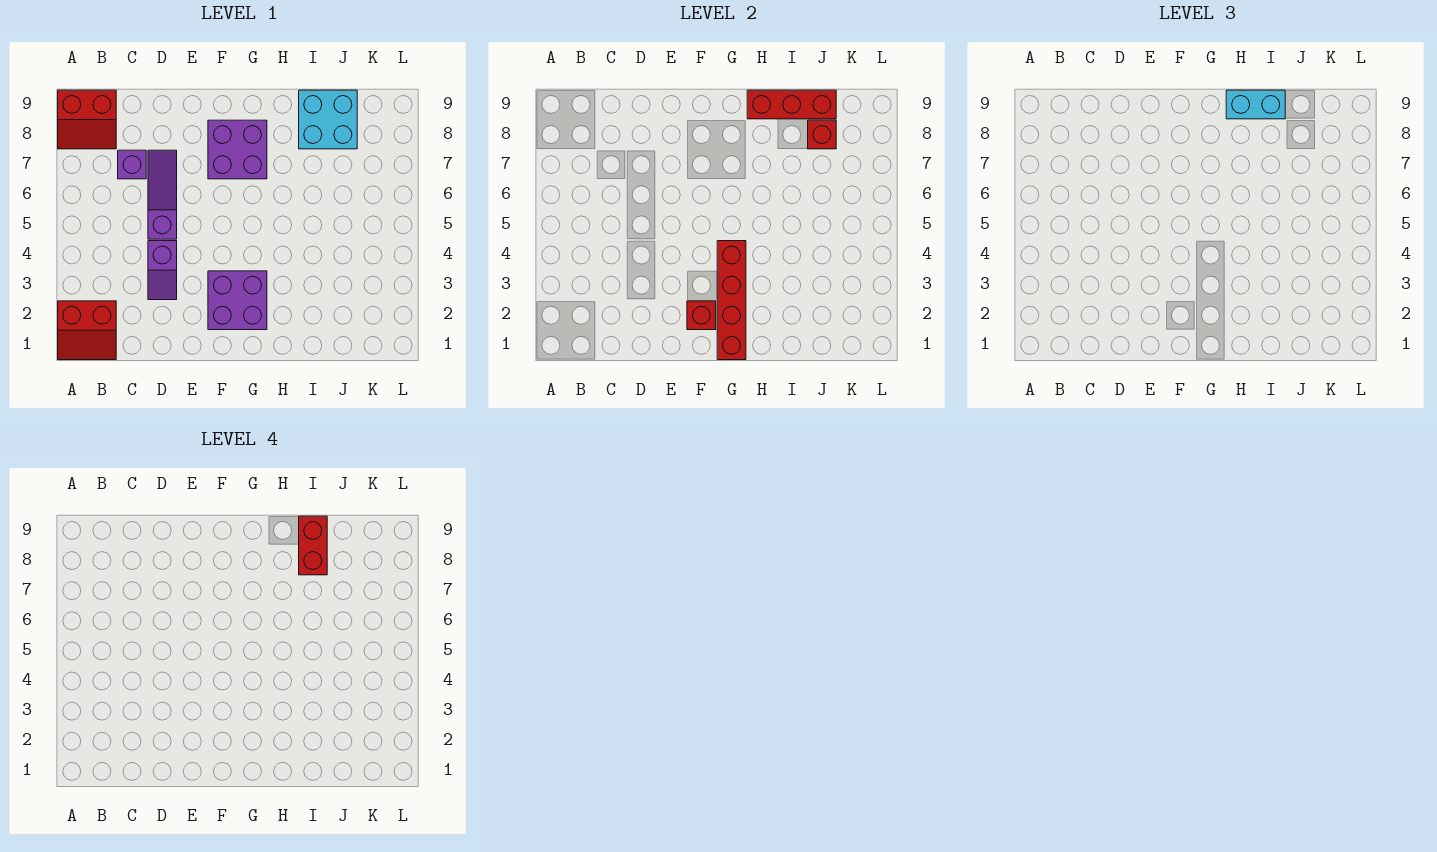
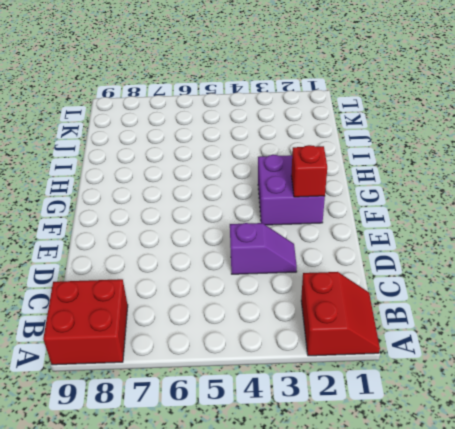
red 2x2 brick [43,279,128,365] -> red 2x2 slope [58,90,116,149]
none -> purple 1x1 brick [118,150,146,179]
none -> purple 1x3 slope [148,150,177,239]
none -> purple 2x2 brick [208,120,267,179]

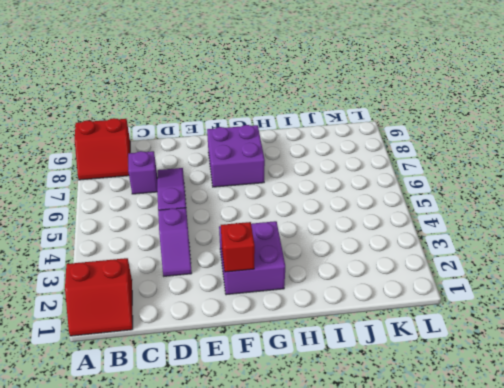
none -> cyan 2x2 brick [299,90,357,149]
none -> red 1x4 brick [717,241,746,360]
none -> red 1x3 brick [747,90,836,119]

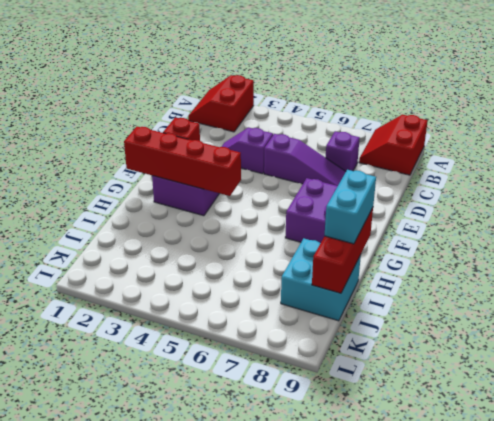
none -> red 1x1 brick [808,120,836,149]
none -> red 1x2 brick [299,516,327,575]

